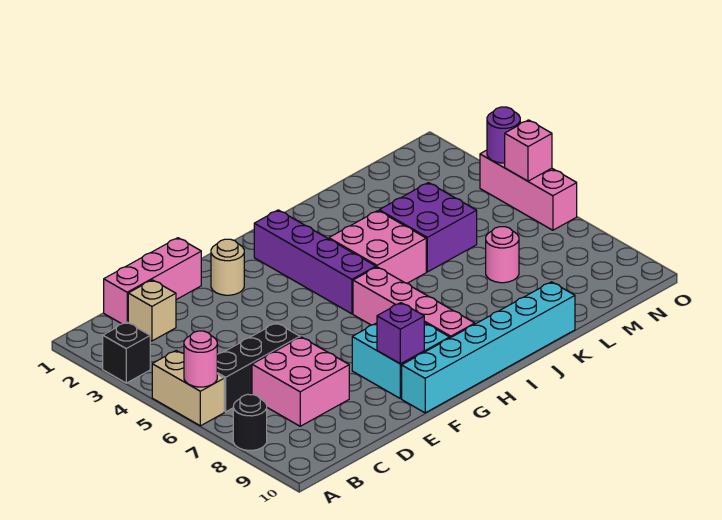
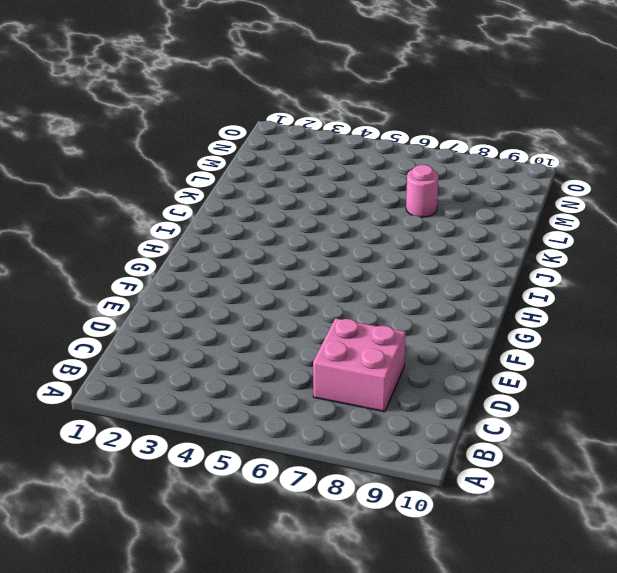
none -> black 1x1 brick [103,322,150,383]
none -> tan 1x2 brick [152,351,224,426]
none -> black 1x1 round brick [233,394,267,450]

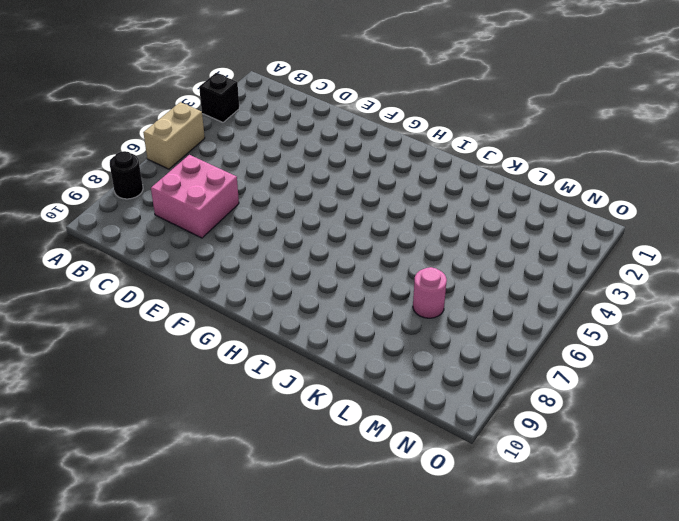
none -> black 1x3 brick [217,323,300,412]
none -> pink 1x3 brick [104,238,201,324]
none -> tan 1x1 brick [128,280,176,341]

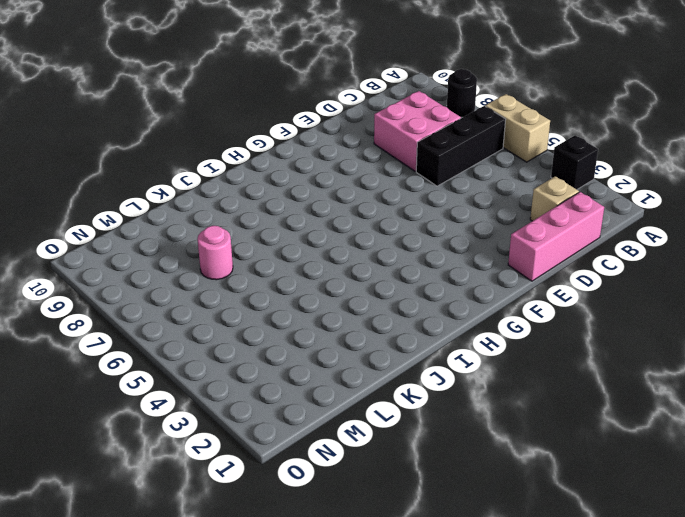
none -> tan 1x1 round brick [211,239,244,295]
none -> cyan 2x2 brick [352,323,450,399]
none -> cyan 1x6 brick [402,282,575,413]

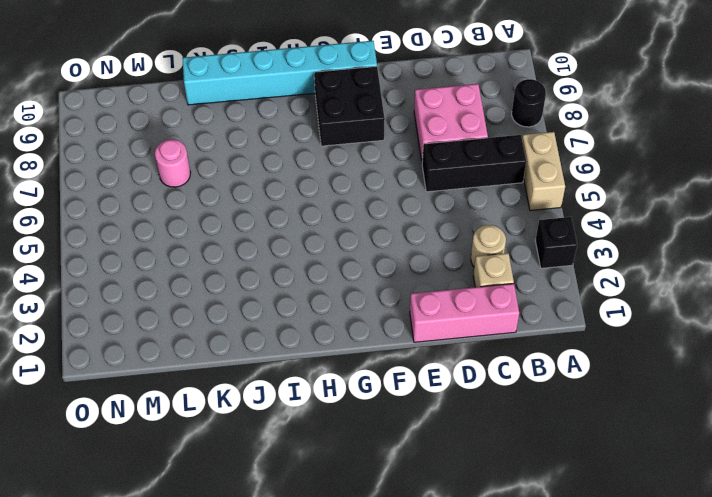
tan 1x1 round brick [471,225,506,267] -> tan 1x1 round brick moved to [211,239,244,295]
black 2x2 brick [314,66,385,146] -> cyan 2x2 brick [352,323,450,399]
none -> purple 1x4 brick [254,210,376,314]
none -> pink 1x4 brick [353,267,475,338]
none -> pink 2x2 brick [329,211,426,283]

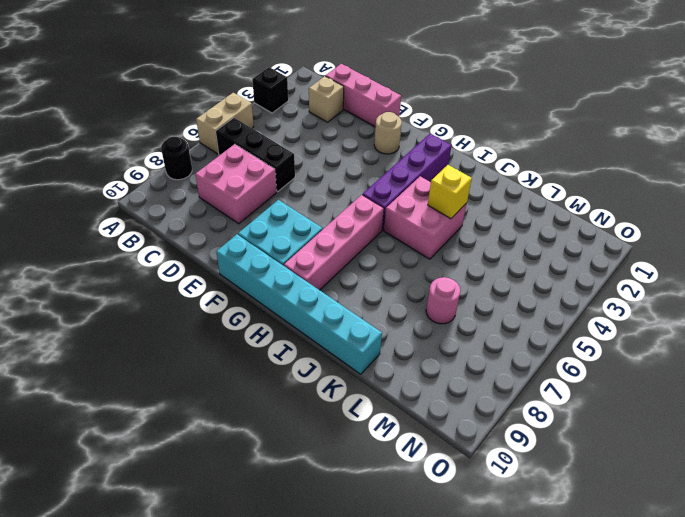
yellow 1x1 brick [428,165,472,219] -> none
none -> purple 2x2 brick [379,183,477,272]
none -> pink 1x3 brick [480,150,577,230]
none -> pink 1x1 round brick [184,331,217,387]

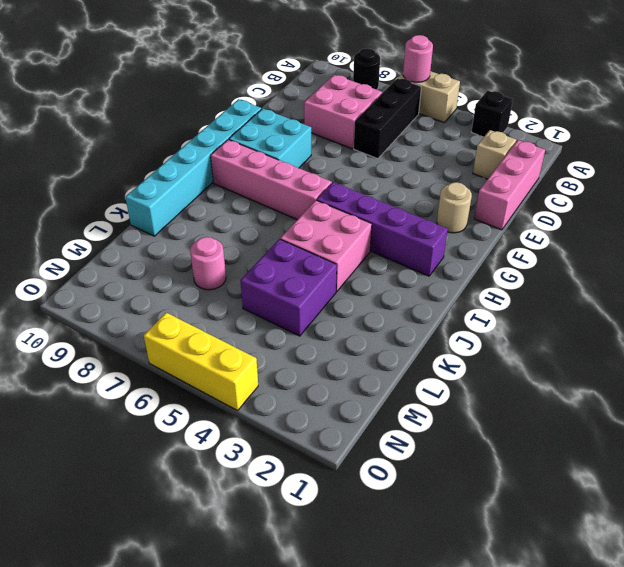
yellow 1x3 brick [144,313,258,411] -> pink 1x3 brick [480,150,577,230]
none -> purple 1x1 brick [377,303,424,364]
none -> purple 1x1 round brick [487,107,520,163]
none -> pink 1x1 brick [505,120,552,181]

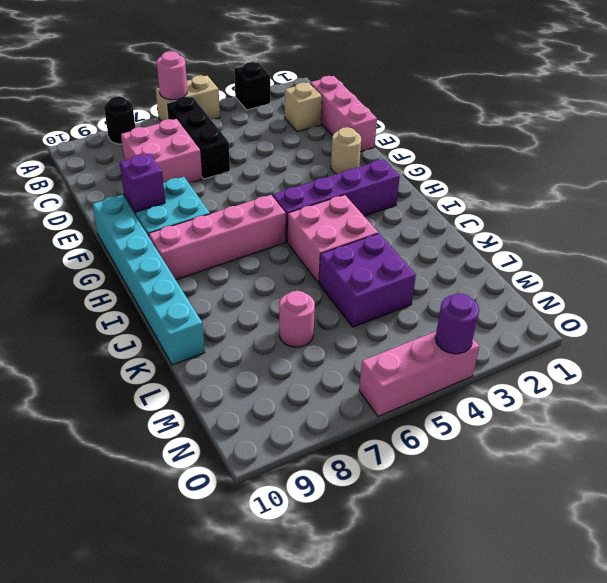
none -> pink 1x1 brick [505,120,552,181]

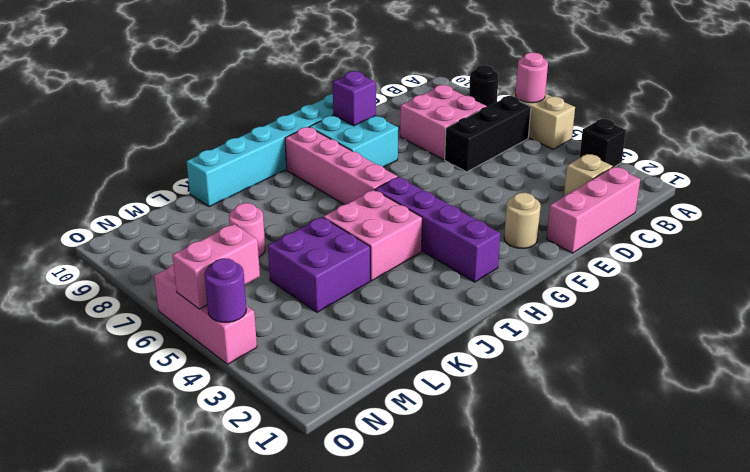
pink 1x2 brick [172,224,260,309] -> pink 1x1 brick [505,120,552,181]

